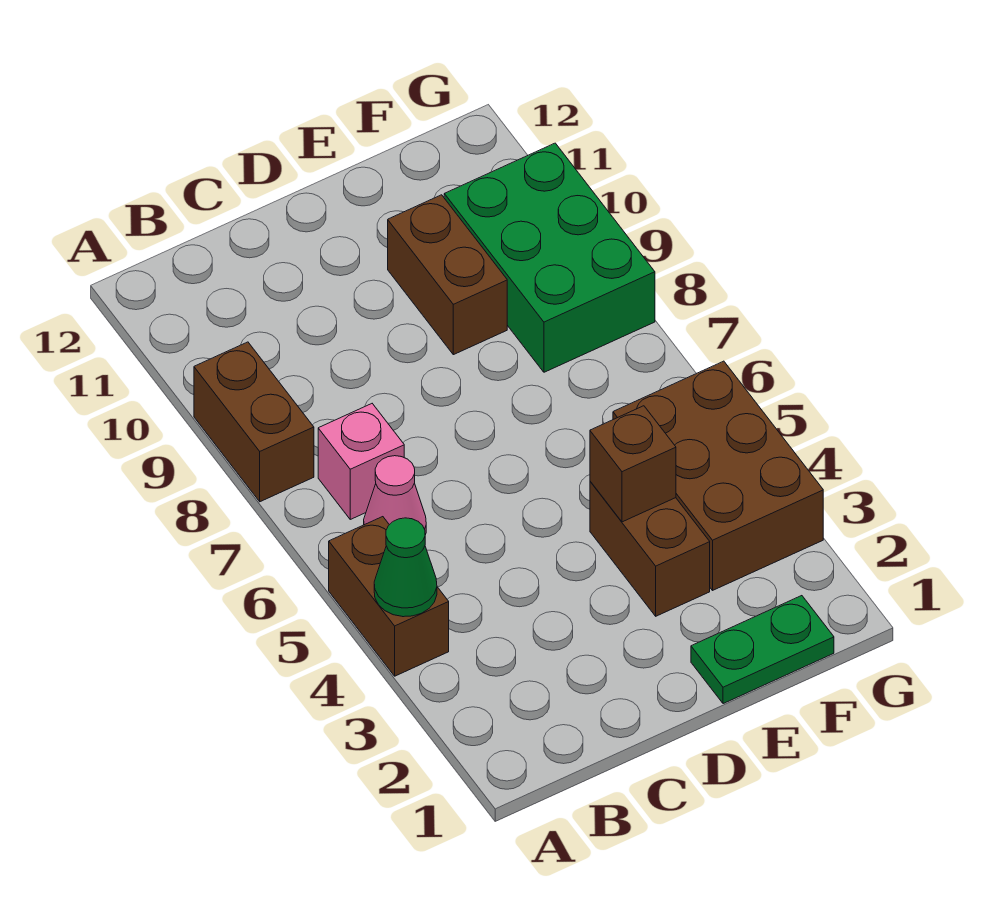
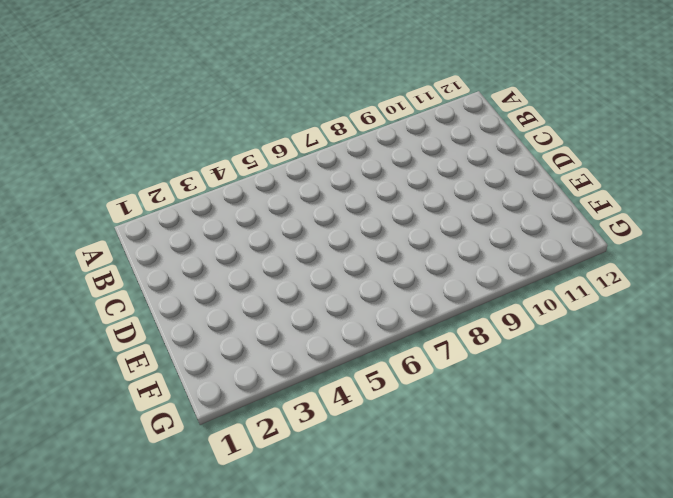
none -> brown 1x2 brick [329,517,449,676]
none -> brown 1x2 brick [194,342,314,502]

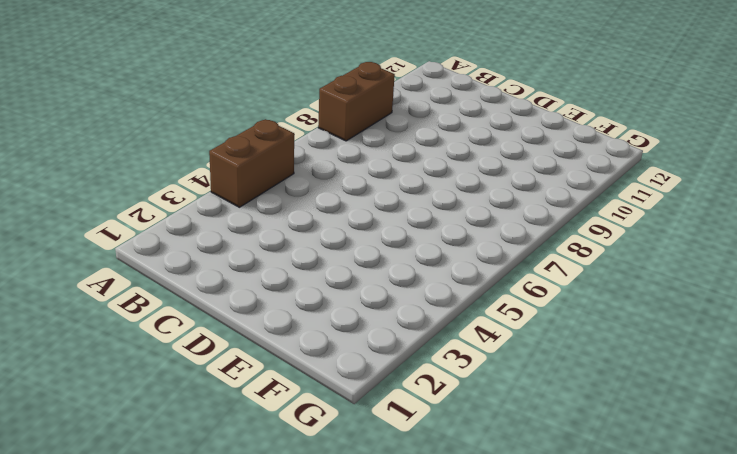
none -> pink 1x1 cone [364,456,426,535]
none -> pink 1x1 brick [318,404,404,519]

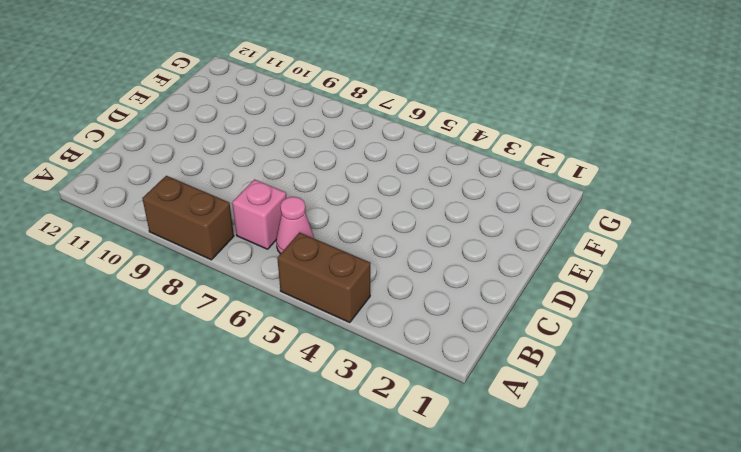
none -> green 1x2 plate [691,596,834,704]
none -> brown 1x2 brick [590,481,710,616]

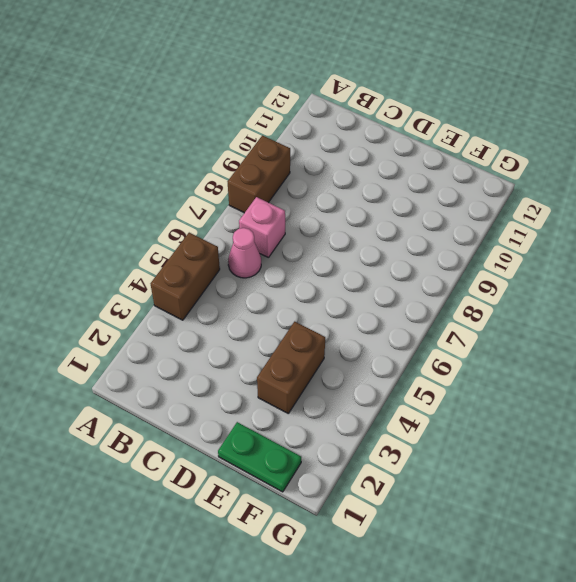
none -> brown 1x2 brick [388,195,507,355]
none -> brown 2x3 brick [613,361,823,590]

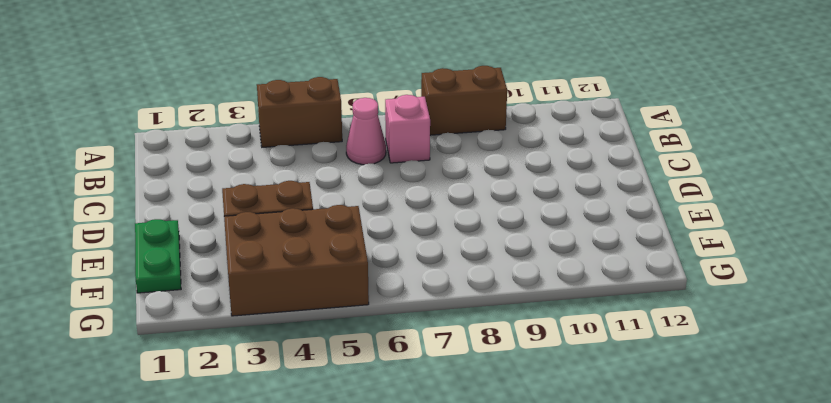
none -> brown 1x2 brick [388,195,507,355]
none -> green 2x3 brick [444,143,655,372]

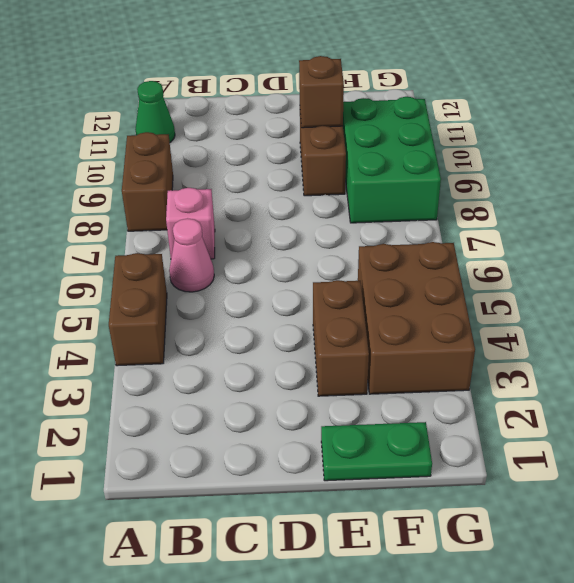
green 1x1 cone [135,81,175,142] -> green 1x1 cone moved to [374,518,437,617]
brown 1x1 brick [299,56,344,128] -> brown 1x1 brick moved to [590,406,676,522]

